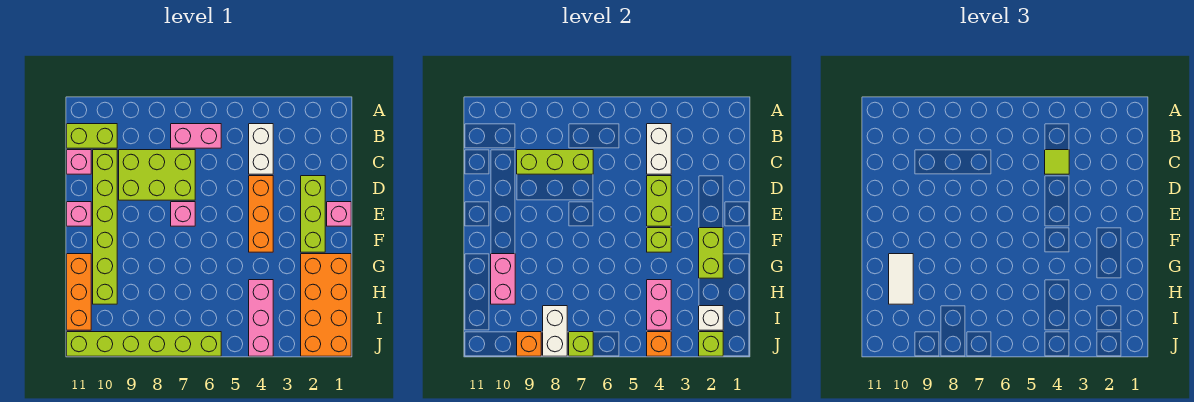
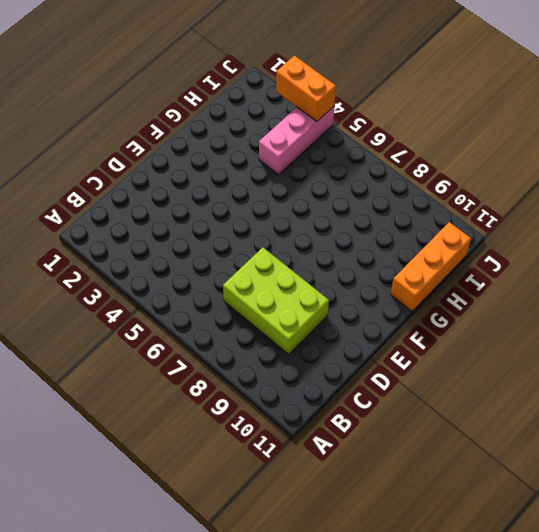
orange 1x2 brick [276,56,336,121] -> orange 1x1 brick [647,332,671,356]
none -> white 1x2 brick [249,124,273,174]
none -> pink 1x2 brick [171,124,221,148]
none -> lime 1x2 brick [67,124,117,148]
none -> lime 1x6 brick [93,150,117,304]

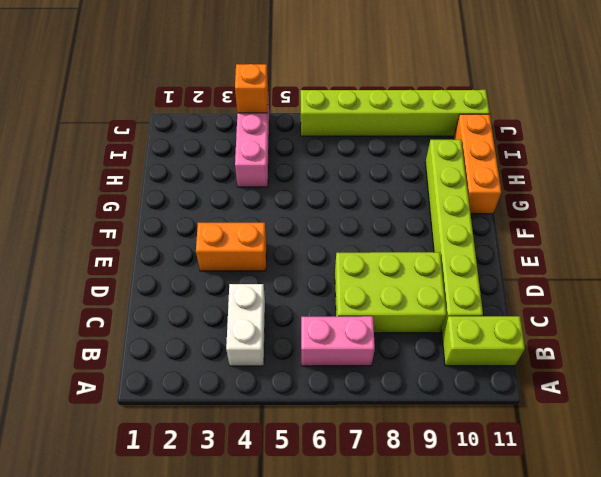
orange 1x2 brick [196,223,266,271] -> orange 1x3 brick [249,176,273,252]
none -> pink 1x1 brick [67,150,91,174]
none -> lime 1x3 brick [301,176,325,252]
none -> pink 1x1 brick [327,202,351,226]
none -> pink 1x1 brick [171,202,195,226]

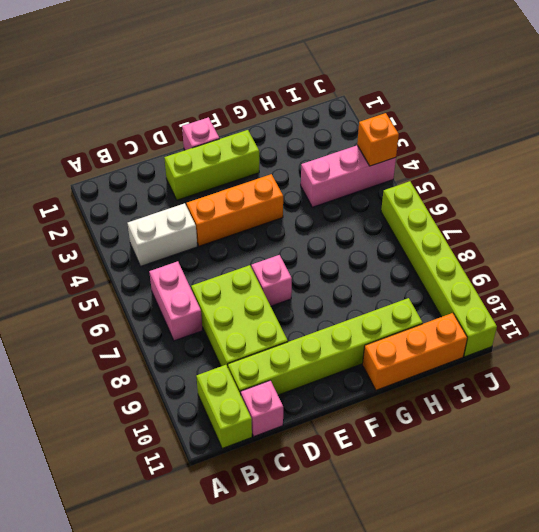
none -> pink 1x1 brick [67,202,91,226]
none -> orange 2x4 brick [301,254,351,356]
none -> white 1x2 brick [647,124,671,174]
none -> lime 1x3 brick [517,150,593,174]

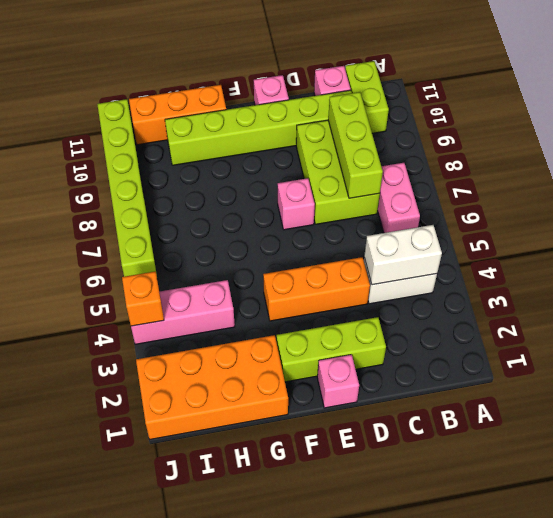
none -> lime 1x2 brick [647,176,671,226]
none -> lime 1x2 brick [699,228,723,278]
none -> lime 1x1 brick [647,228,671,252]
none -> pink 1x2 brick [491,254,515,304]

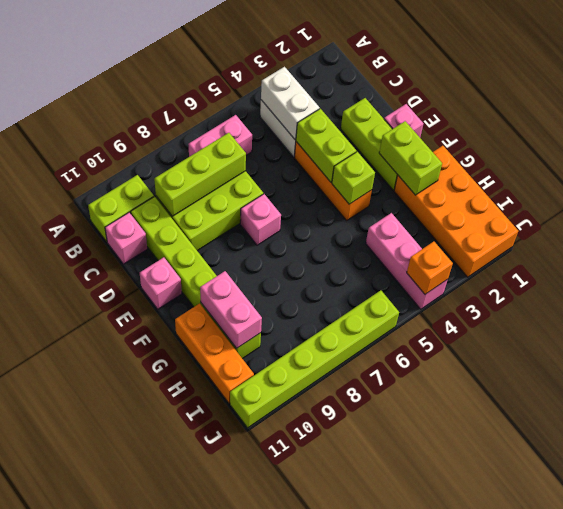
none -> pink 1x2 brick [647,280,671,330]
none -> white 1x1 brick [699,306,723,330]
none -> white 1x2 brick [543,306,567,356]
none -> lime 1x1 brick [699,332,723,356]

